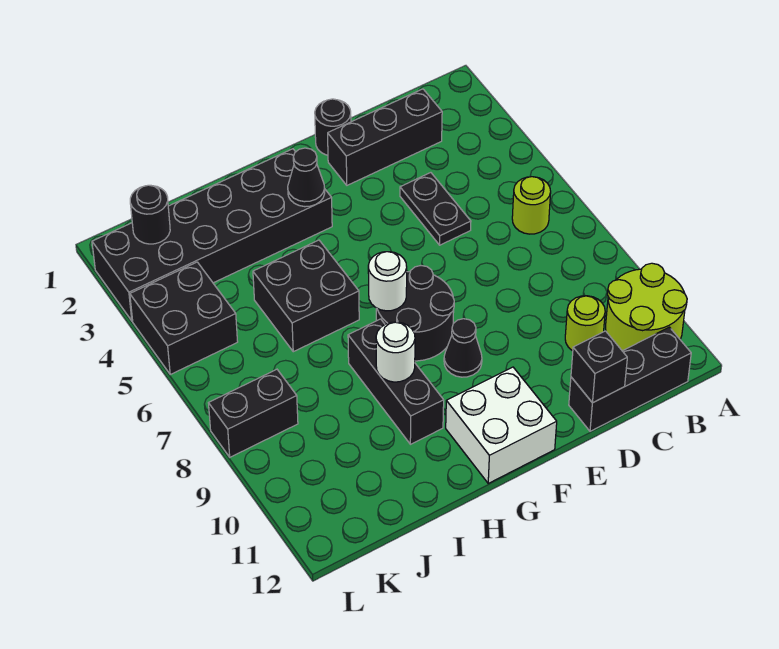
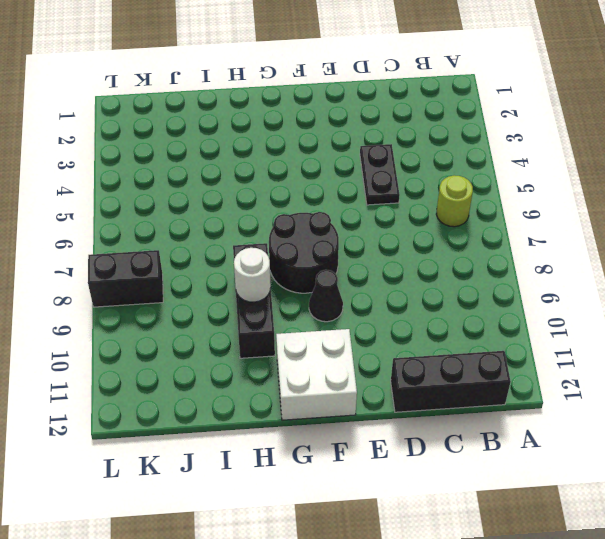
none -> lime 2x2 round brick [606,263,687,351]
none -> black 1x3 brick [328,89,442,185]
none -> lime 1x1 round brick [565,296,605,351]

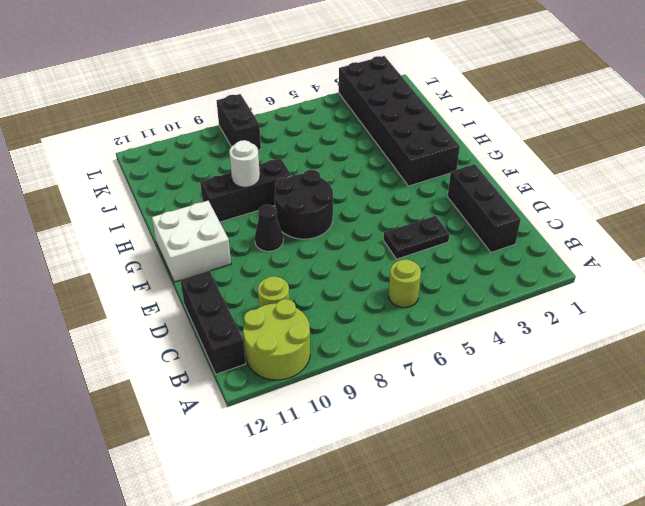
none -> black 1x1 round brick [315,99,351,155]
none -> black 2x2 brick [253,240,359,352]
none -> black 2x2 brick [130,262,238,374]

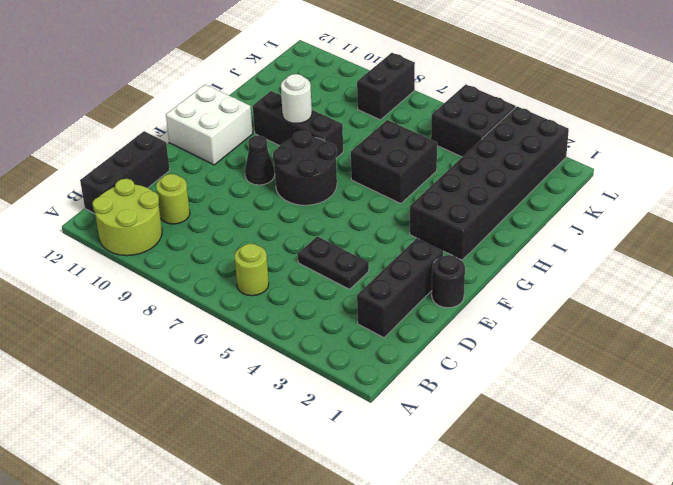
none -> black 1x1 brick [571,331,627,403]
none -> black 1x1 cone [288,148,325,207]
none -> white 1x1 round brick [368,252,407,311]

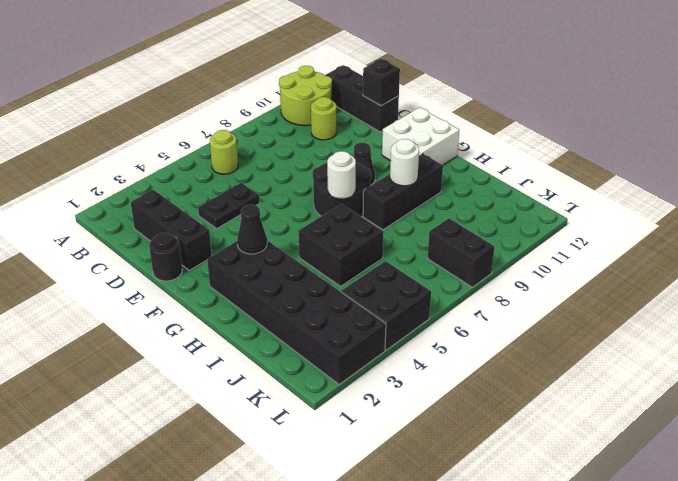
none -> black 1x1 round brick [130,185,170,244]

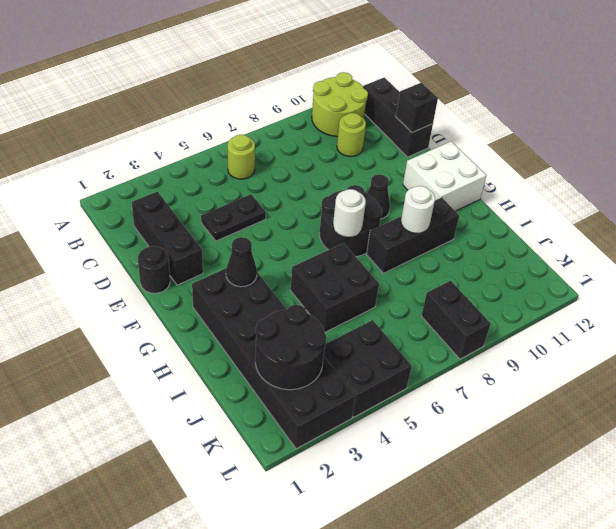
black 2x2 round brick [255,305,327,390] -> black 1x1 round brick [130,185,170,244]

